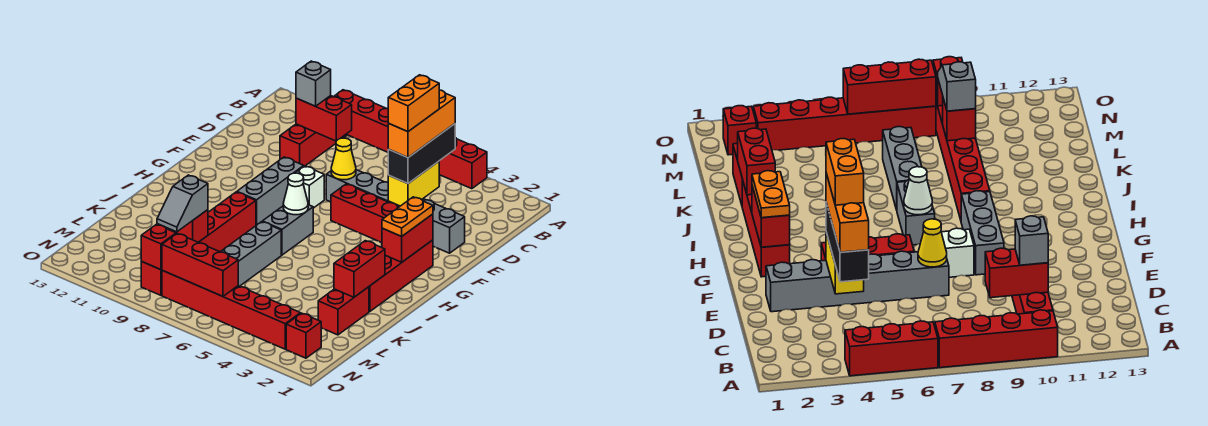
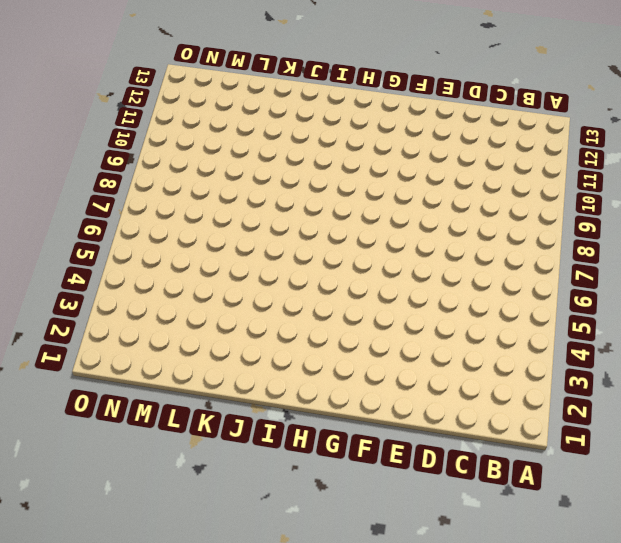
none -> red 1x3 brick [439,138,487,189]
none -> red 1x4 brick [334,90,389,152]
none -> red 1x3 brick [280,124,347,166]

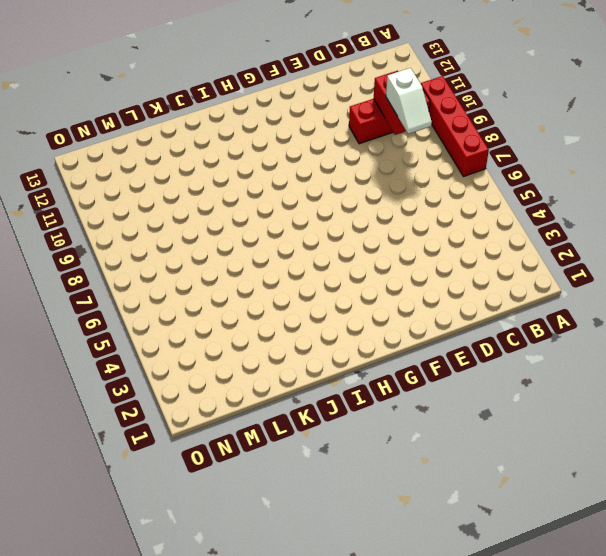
white 1x2 slope [386,68,432,134] -> none
none -> red 1x3 brick [439,138,487,189]
none -> grey 1x6 brick [326,170,465,253]
none -> red 1x3 brick [331,184,399,243]

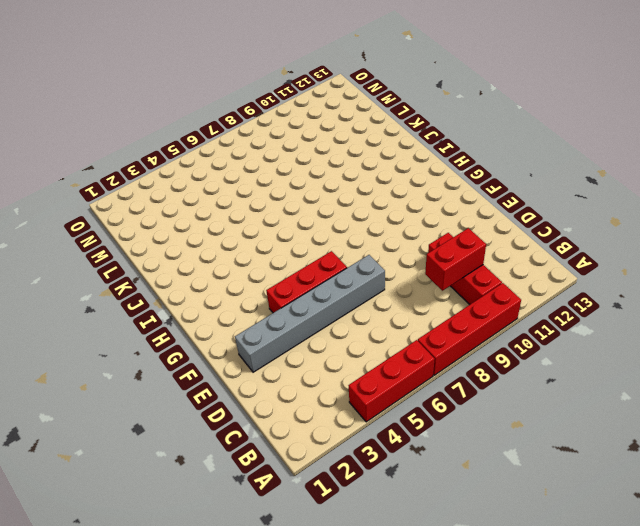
none -> white 1x1 brick [296,166,324,208]
none -> grey 1x3 brick [237,157,304,225]
none -> red 1x4 brick [369,240,433,312]

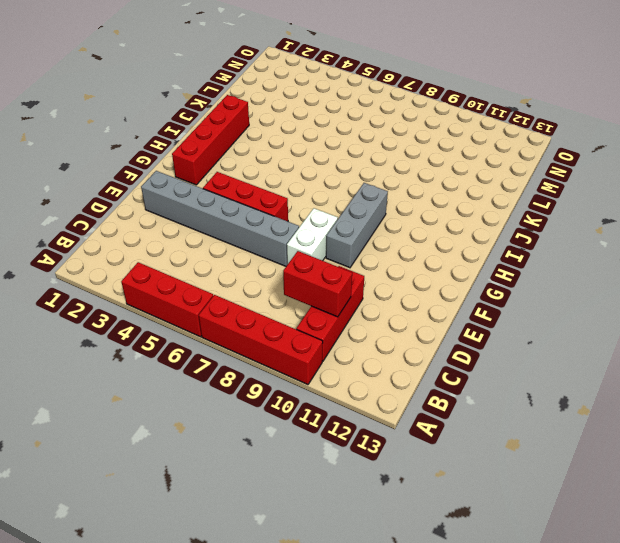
white 1x2 brick [287,208,338,265] -> white 1x1 brick [296,166,324,208]
none -> grey 1x2 brick [262,205,313,255]
none -> red 1x6 brick [141,192,256,295]
none -> grey 1x3 brick [221,222,281,286]

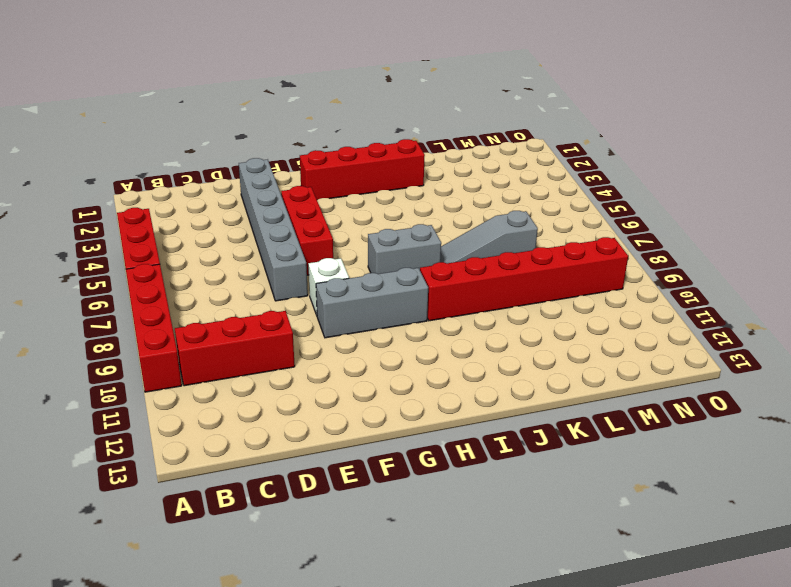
grey 1x3 slope [440,211,538,263] -> grey 1x3 brick [221,222,281,286]
none -> red 1x2 brick [318,287,369,335]
none -> red 1x1 brick [286,313,321,358]
none -> red 1x6 brick [162,270,300,349]

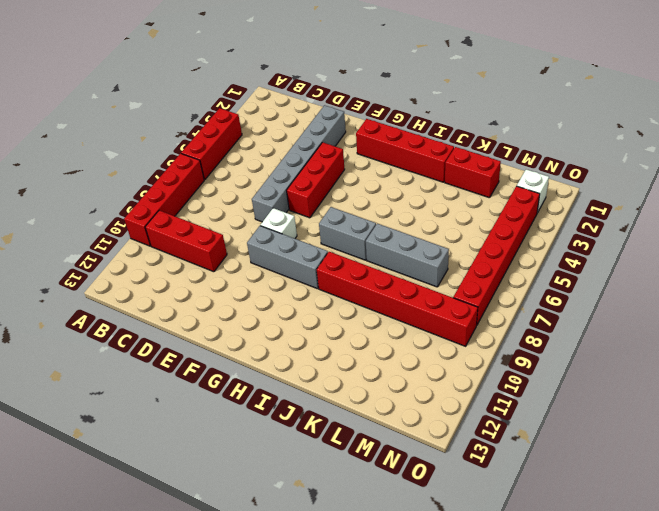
white 1x1 brick [517,169,549,213] -> red 1x1 brick [286,313,321,358]
none -> red 1x2 brick [296,96,352,141]
none -> yellow 1x2 brick [388,161,439,206]
none -> yellow 1x1 cone [331,138,356,180]

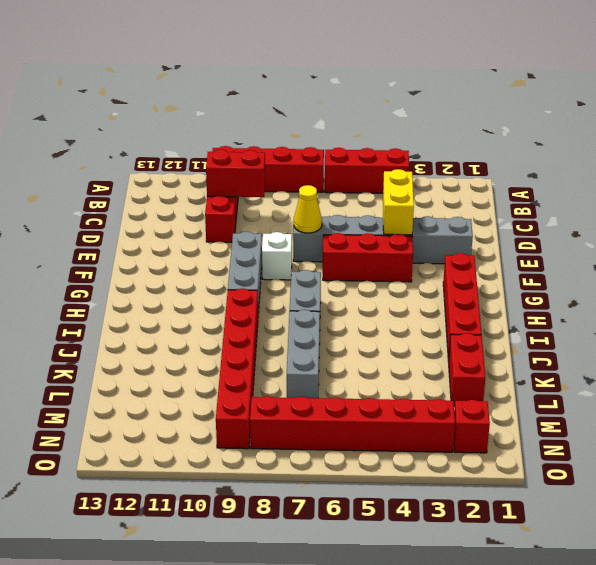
none -> red 1x2 brick [382,214,433,262]
none -> white 1x1 cone [283,173,308,215]
none -> red 1x2 brick [334,241,385,297]

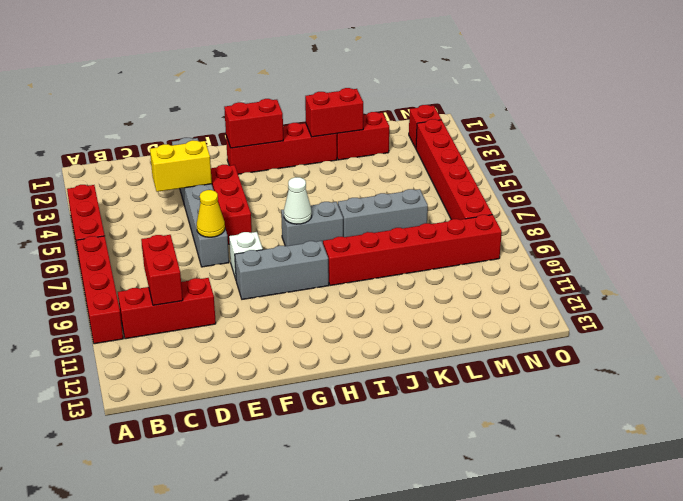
none -> red 1x1 brick [173,210,208,242]
none -> red 1x3 brick [162,233,238,296]
none -> red 1x1 brick [141,224,176,270]

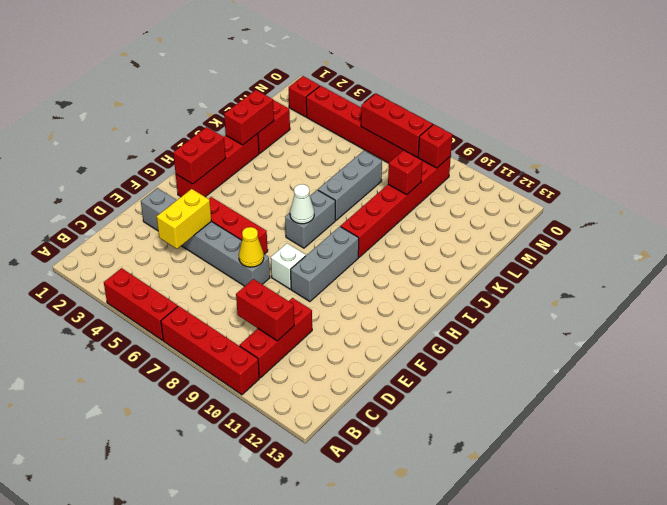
none -> black 1x3 brick [388,124,455,183]
none -> grey 1x1 brick [296,61,331,106]
none -> orange 1x2 plate [382,197,433,236]

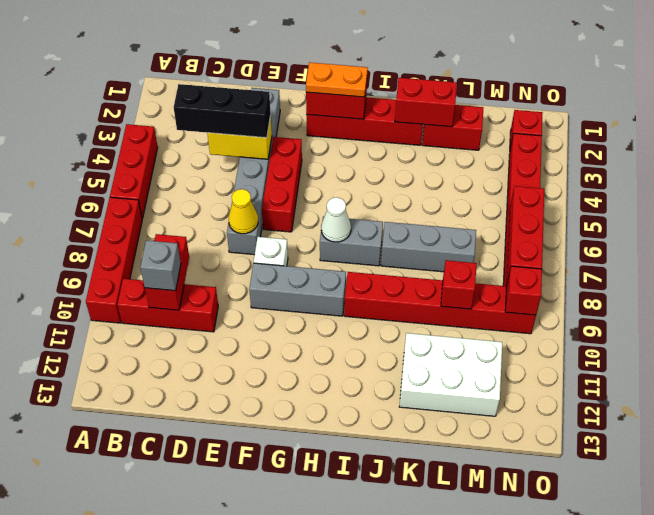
white 2x3 brick [399,333,502,416] -> none
none -> grey 1x2 slope [157,175,208,232]
none -> orange 1x3 brick [388,90,455,158]
none -> orange 1x2 brick [388,75,439,132]

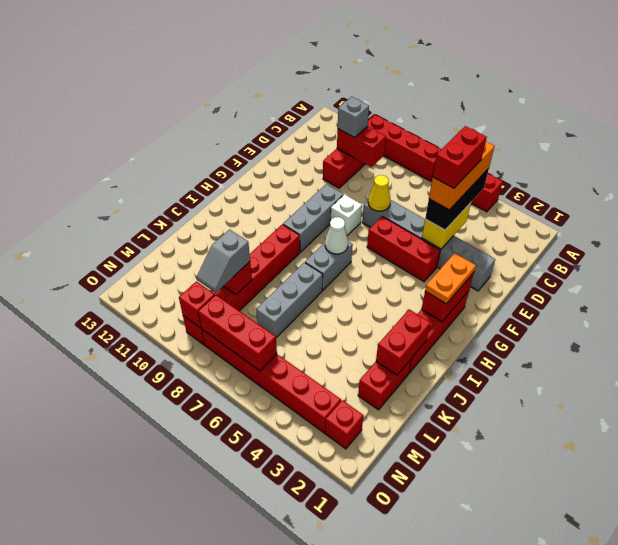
red 1x2 brick [433,126,487,188] -> orange 1x2 brick [388,75,439,132]

